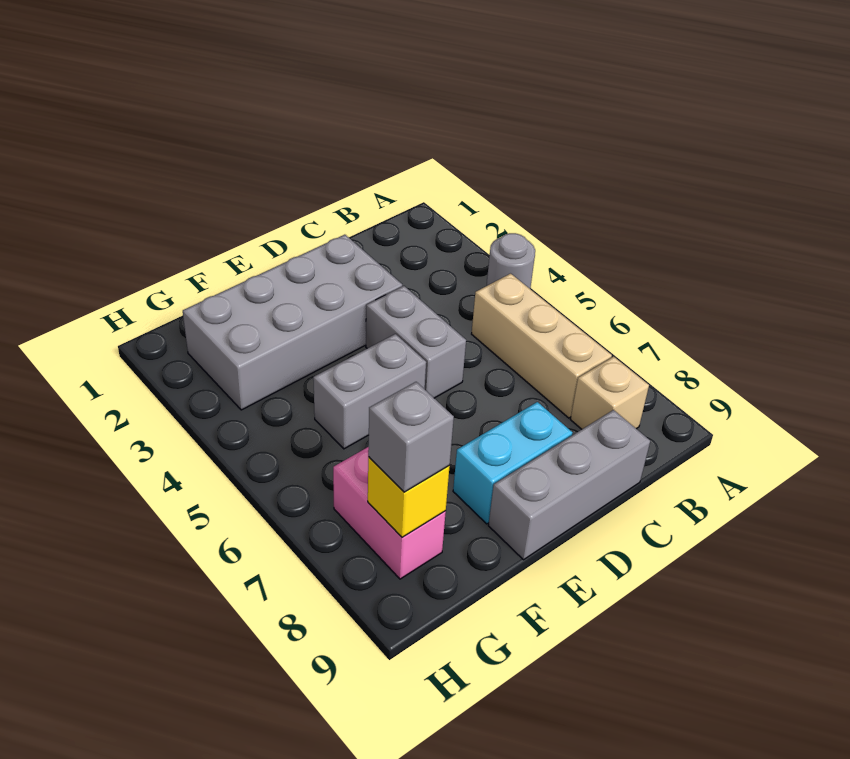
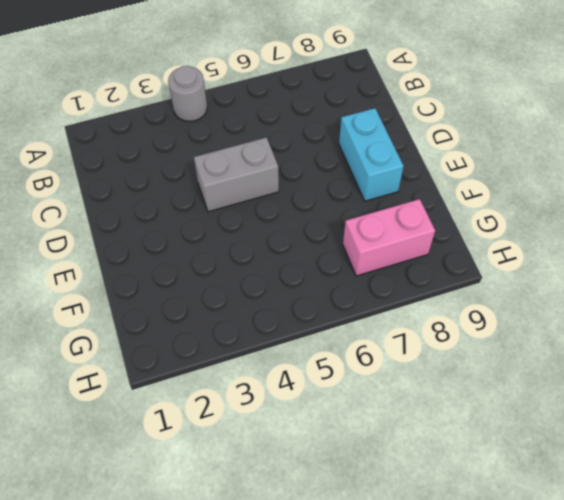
none -> tan 1x3 brick [472,274,612,418]
none -> tan 1x1 brick [570,357,649,429]

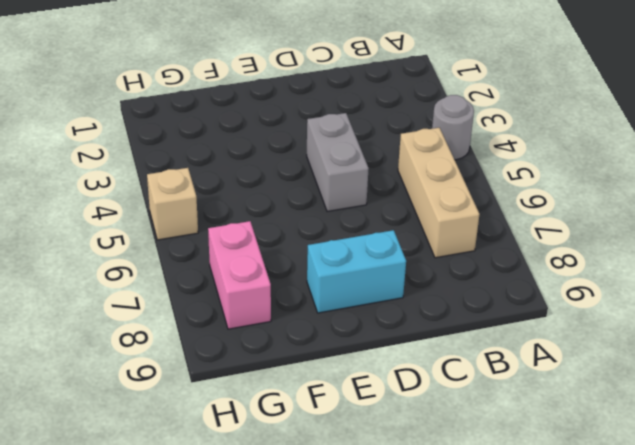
tan 1x1 brick [147,168,198,240] -> tan 1x1 brick moved to [570,357,649,429]
none -> grey 1x3 brick [488,410,650,560]
none -> grey 2x4 brick [183,235,402,410]

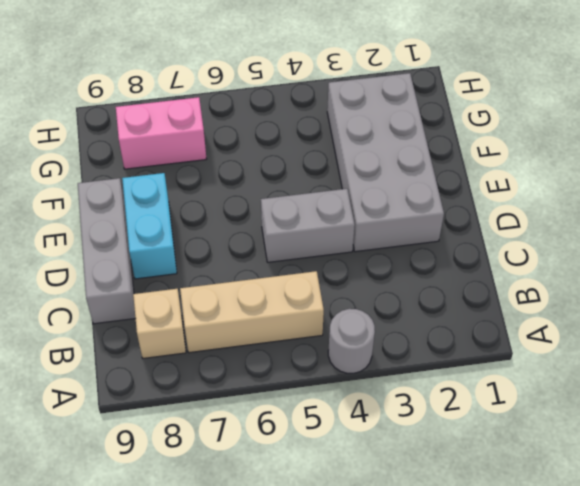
none -> grey 1x2 brick [313,334,426,449]
none -> yellow 1x1 brick [368,457,450,537]

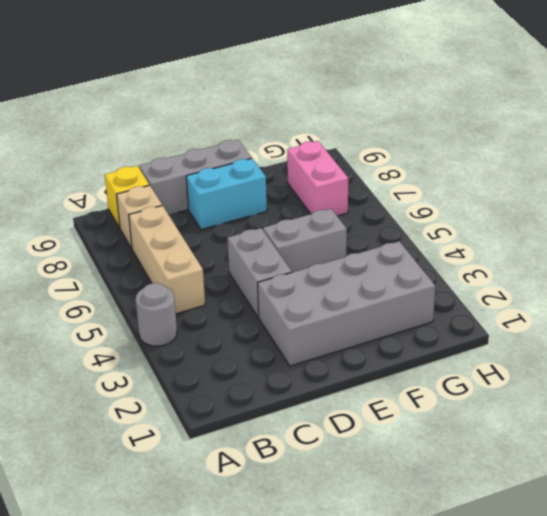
yellow 1x1 brick [105,166,149,228] -> yellow 1x1 brick moved to [368,457,450,537]
none -> grey 1x1 brick [368,382,454,492]

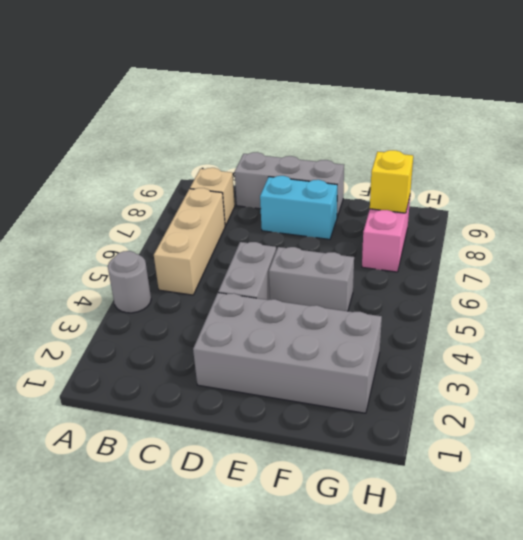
none -> grey 1x1 brick [368,382,454,492]

